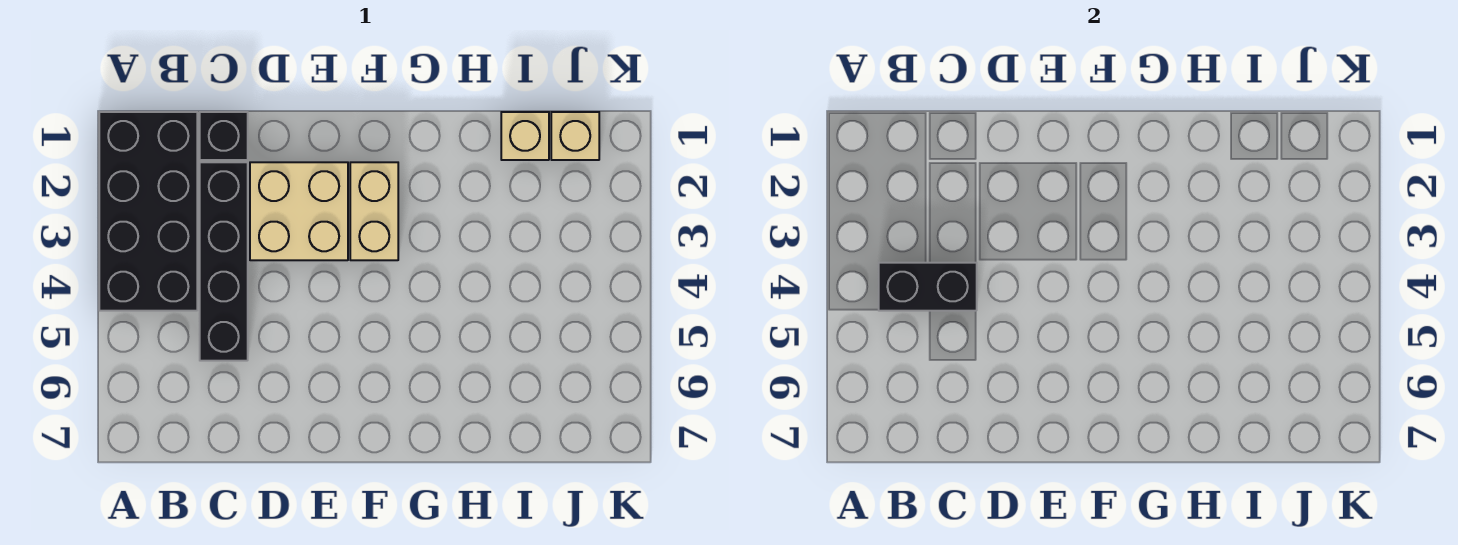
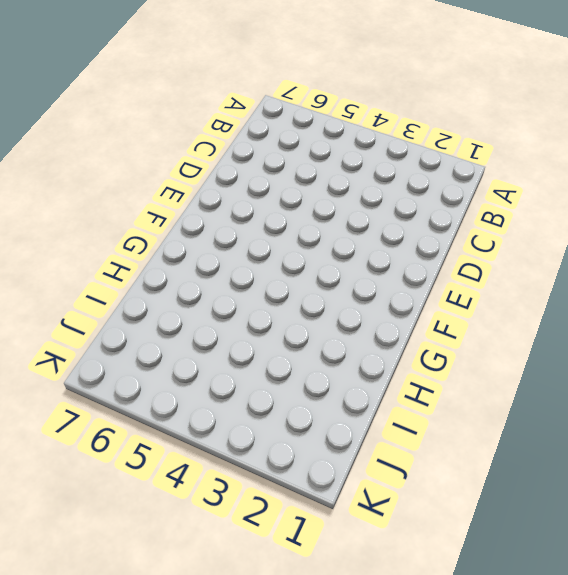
none -> black 2x4 brick [99,112,197,311]
none -> black 1x1 brick [200,112,248,160]

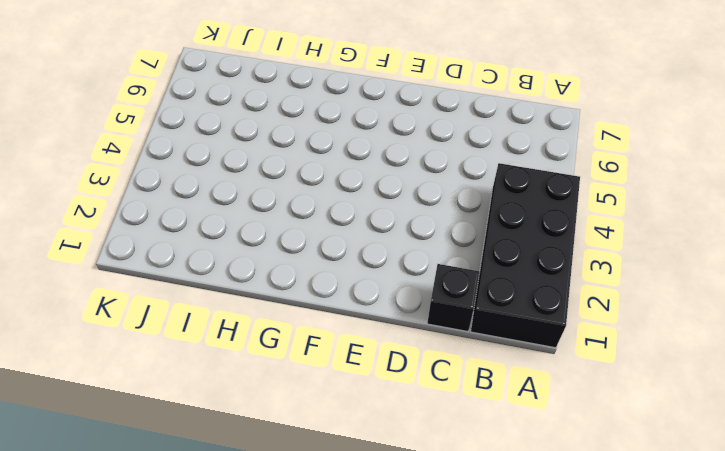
none -> black 1x4 brick [200,162,248,361]
none -> tan 2x2 brick [250,162,348,260]

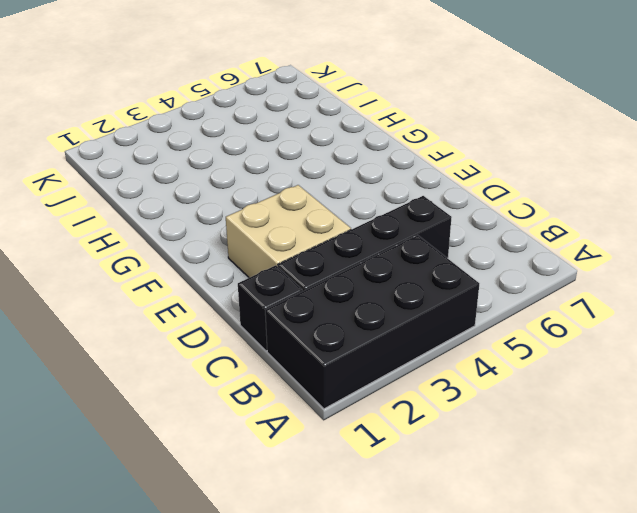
none -> tan 1x2 brick [350,162,398,260]
none -> tan 1x1 brick [501,112,549,160]

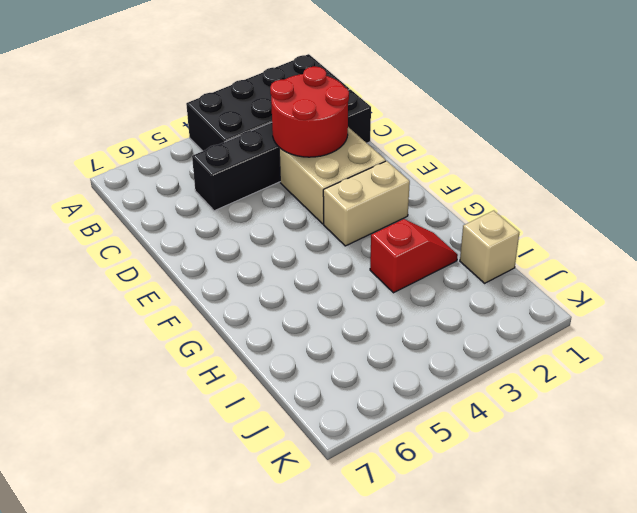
red 2x2 round brick [270,66,349,157] -> none
red 1x2 slope [370,219,458,293] -> none
none -> tan 1x1 brick [551,112,599,160]
none -> black 1x2 brick [879,263,977,311]

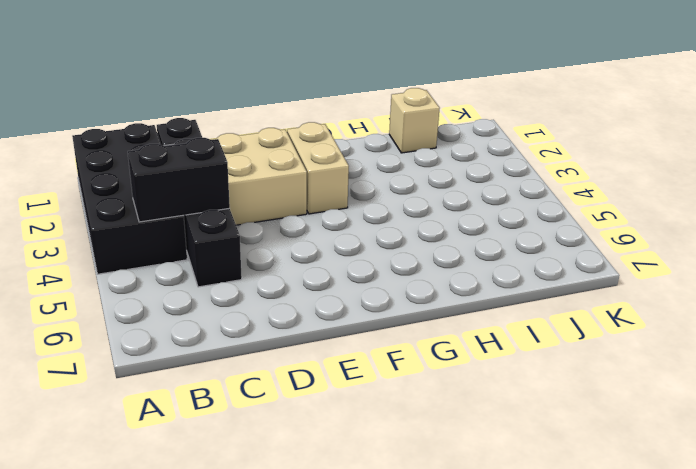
none -> tan 1x1 brick [551,112,599,160]

